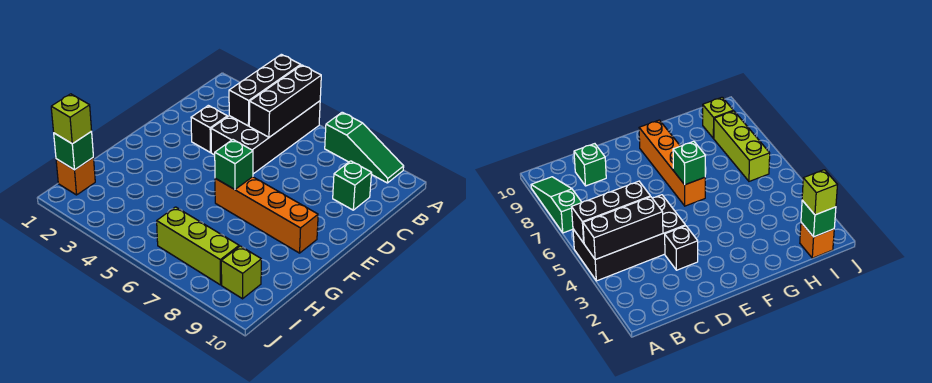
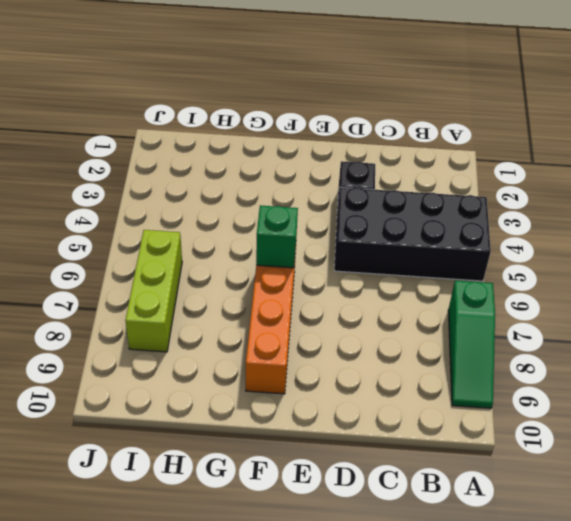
none -> green 1x1 brick [333,161,371,210]
none -> orange 1x1 brick [56,158,95,195]
none -> lime 1x1 brick [221,246,261,299]

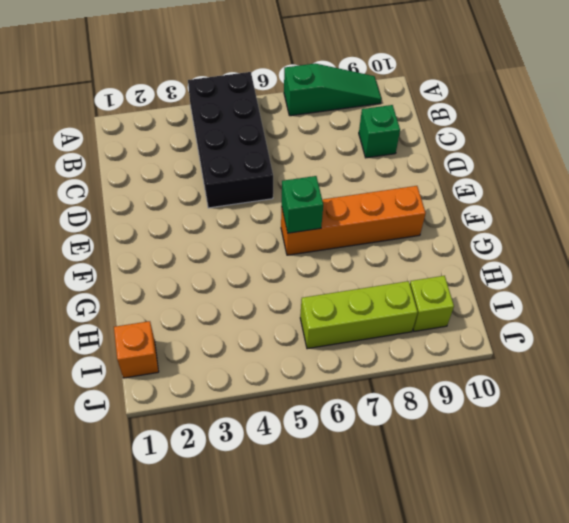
none -> black 1x1 brick [191,105,227,152]
none -> black 1x3 brick [229,54,301,126]
none -> black 1x3 brick [249,65,321,137]

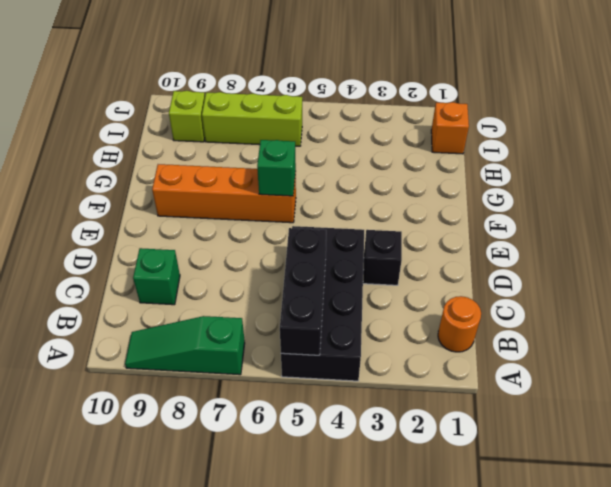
orange 1x1 round brick [438,296,481,352] -> none
none -> black 1x3 brick [229,54,301,126]
none -> green 1x1 brick [54,132,93,170]
none -> lime 1x1 brick [51,94,92,144]

